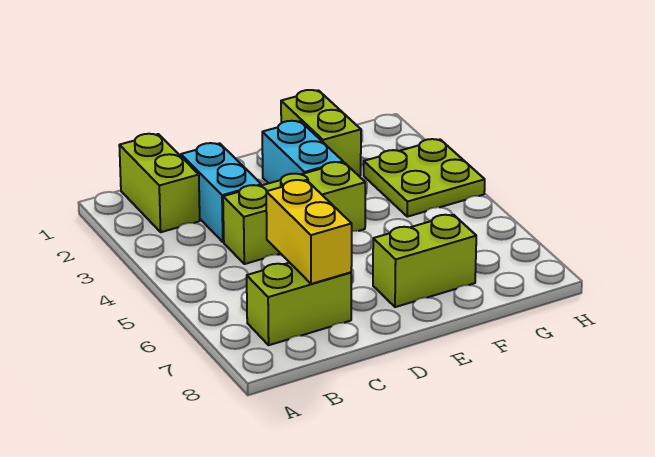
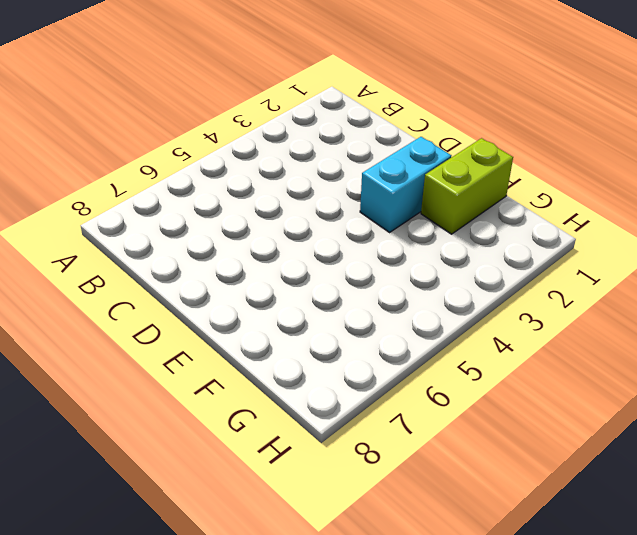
none -> lime 1x2 brick [119,134,200,232]
none -> lime 1x2 brick [247,263,351,345]

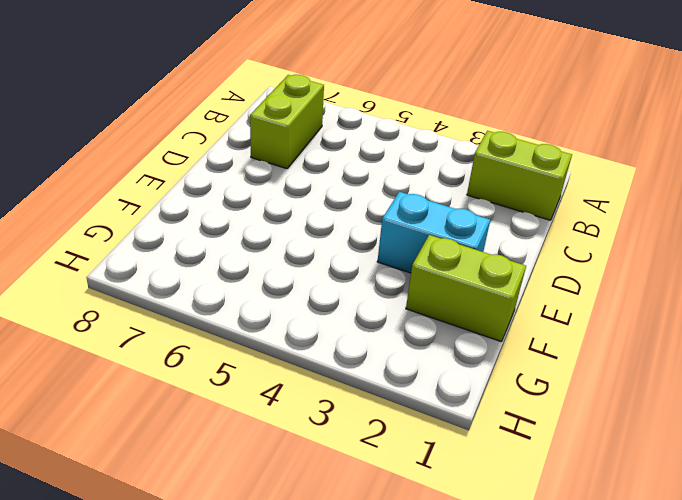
none -> cyan 1x2 brick [181,143,261,242]
none -> lime 1x3 brick [223,162,365,264]

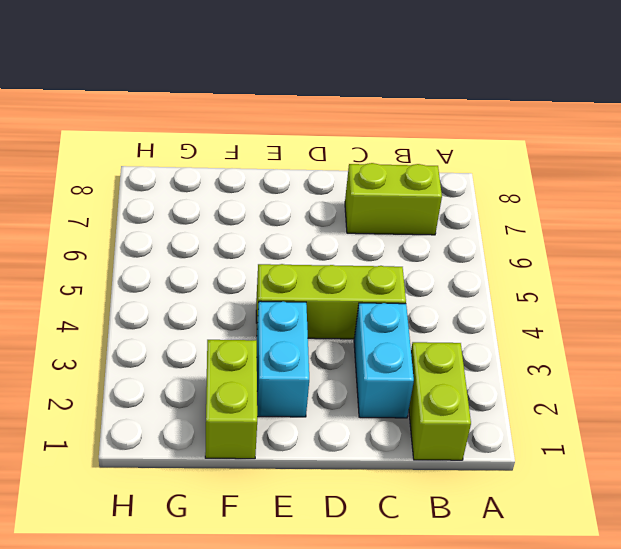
none -> lime 1x2 brick [373,215,476,307]
none -> lime 2x2 plate [364,139,485,217]

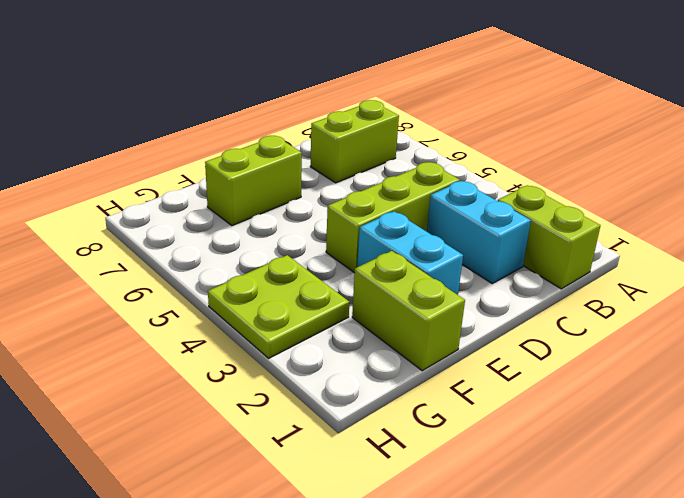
none -> yellow 1x2 brick [266,180,352,284]

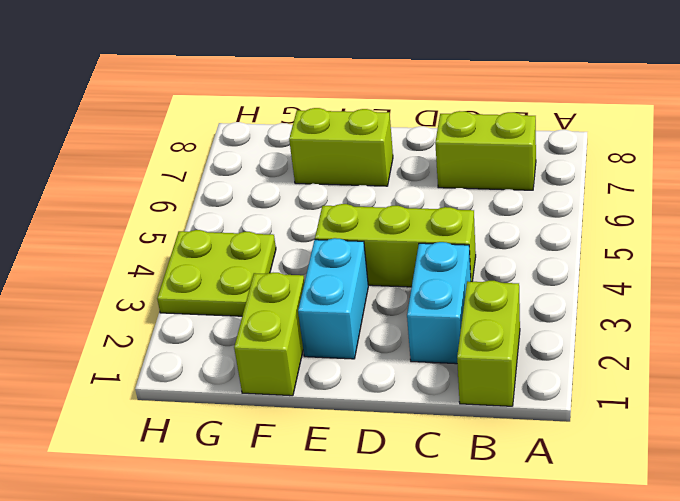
none -> yellow 1x2 brick [266,180,352,284]

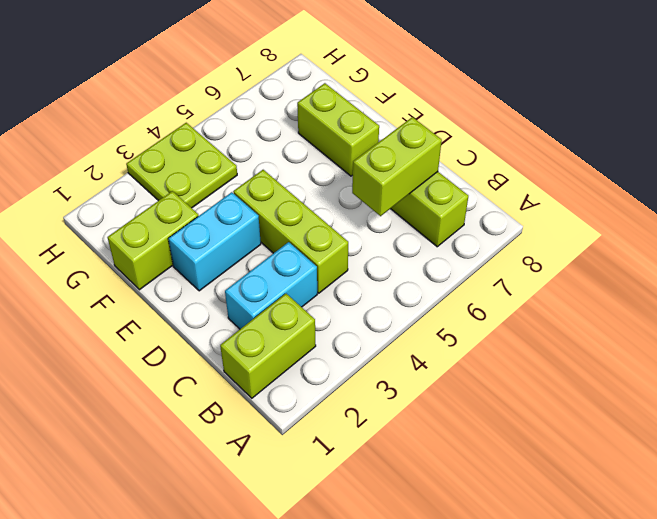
lime 1x2 brick [352,117,442,216] -> yellow 1x2 brick [266,180,352,284]

